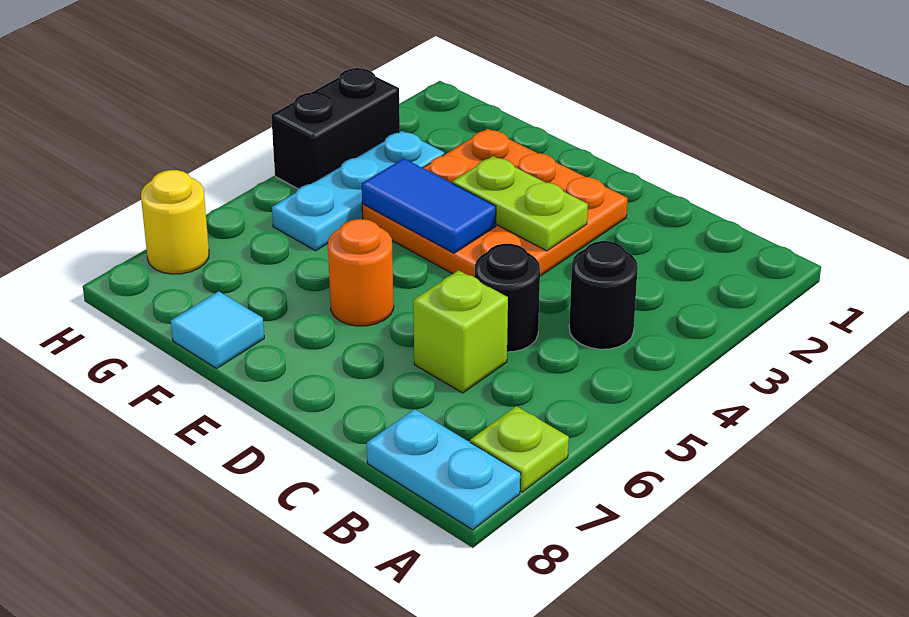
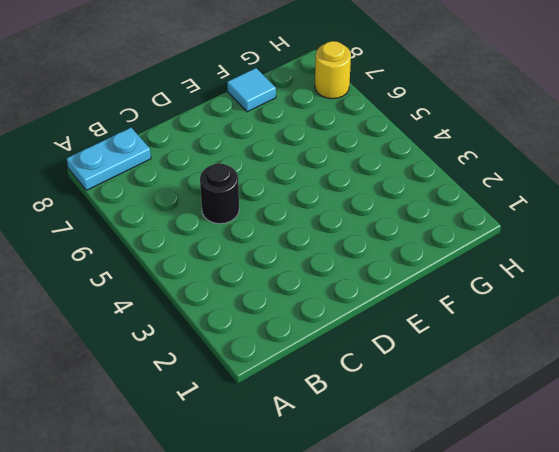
none -> lime 1x1 plate [470,406,569,492]
none -> black 1x1 round brick [569,241,638,349]
none -> lime 1x1 brick [413,270,508,393]

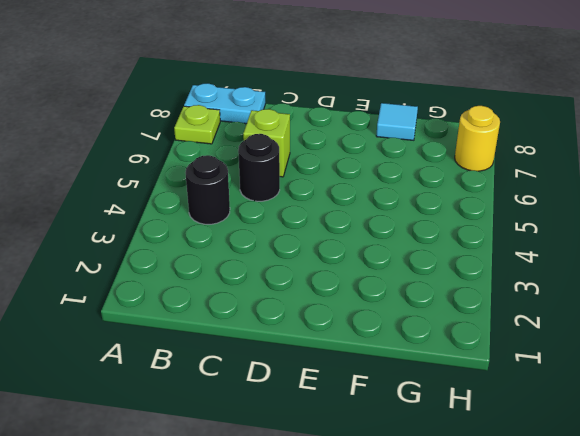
none -> orange 3x3 plate [362,129,628,277]
none -> orange 1x1 round brick [328,219,394,326]
none -> cyan 1x3 plate [272,131,444,251]

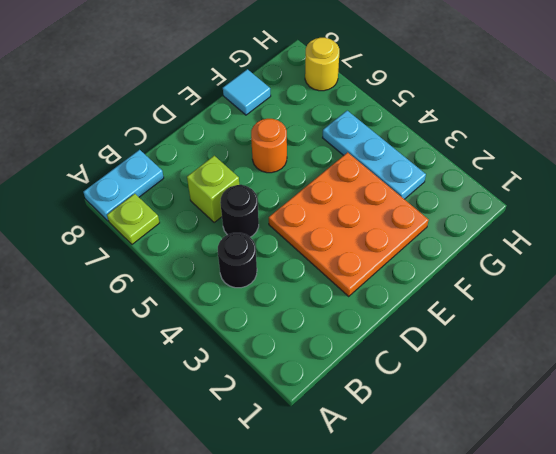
none -> black 1x2 brick [271,67,400,189]
none -> lime 1x2 plate [452,156,588,251]
none -> blue 1x2 tile [362,158,496,253]

